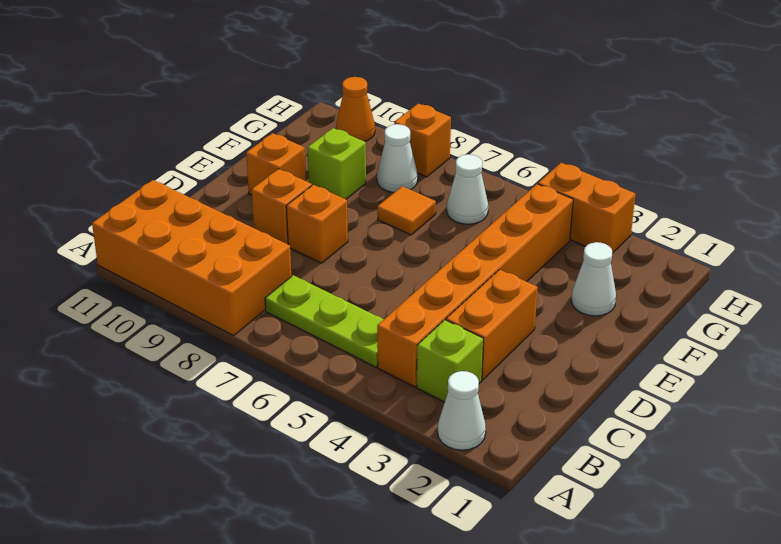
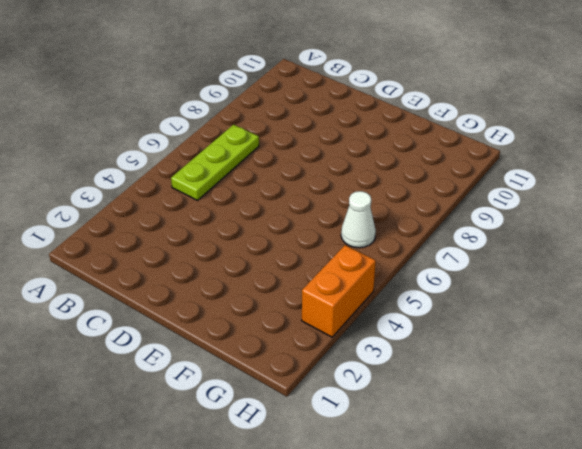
none -> white 1x1 cone [438,371,486,450]
none -> orange 2x4 brick [92,180,291,335]
none -> lime 1x1 brick [417,320,483,402]

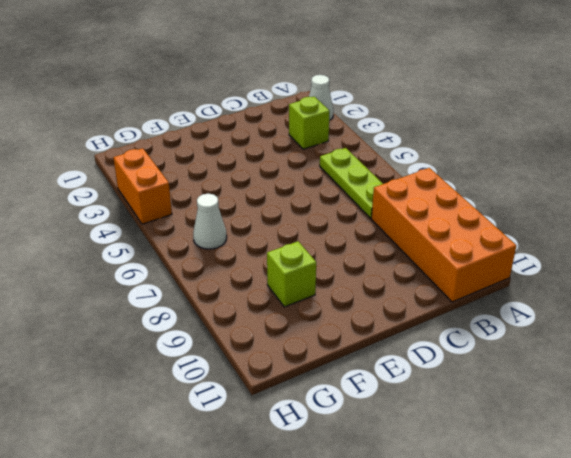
none -> orange 1x6 brick [377,184,573,387]
none -> orange 1x2 brick [446,270,538,380]
none -> orange 1x1 brick [286,185,348,263]

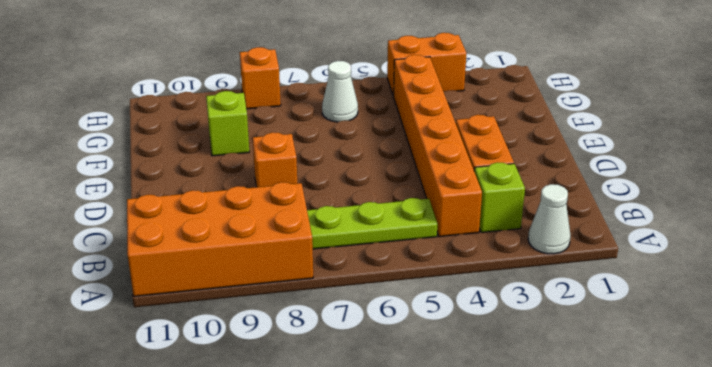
none -> orange 1x1 brick [252,169,312,244]
none -> orange 1x1 brick [246,133,306,195]
none -> white 1x1 cone [571,242,616,316]

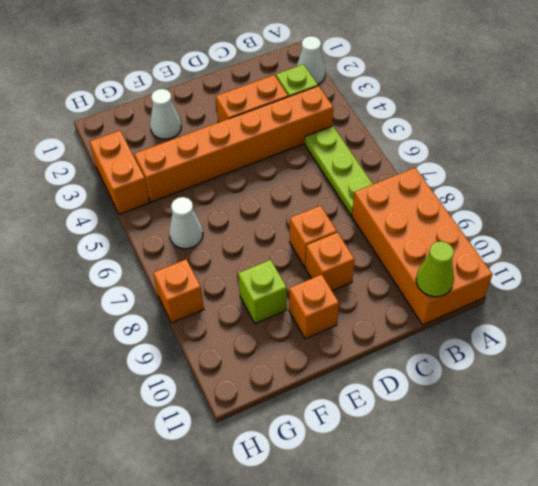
lime 1x1 cone [416,241,454,297] -> none
none -> orange 1x1 tile [377,186,436,235]
none -> white 1x1 cone [377,124,418,192]
none -> orange 1x1 cone [336,77,375,142]

